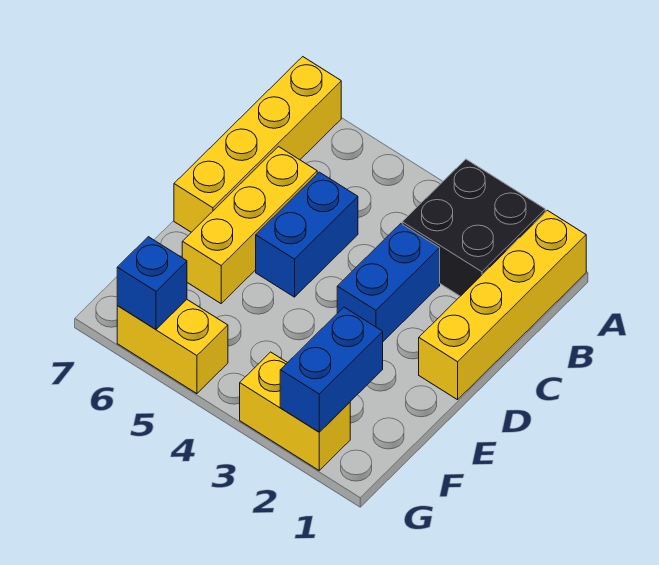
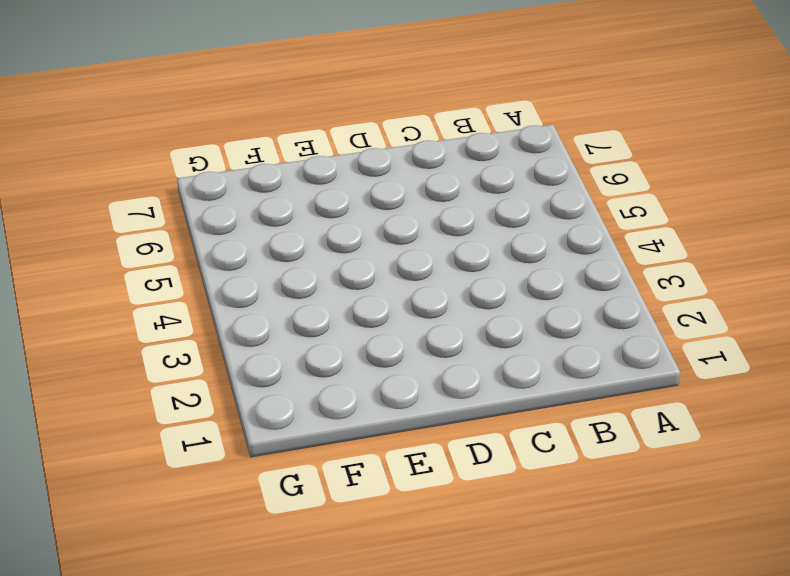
none -> yellow 1x4 brick [419,210,586,400]
none -> black 2x2 brick [402,159,545,296]

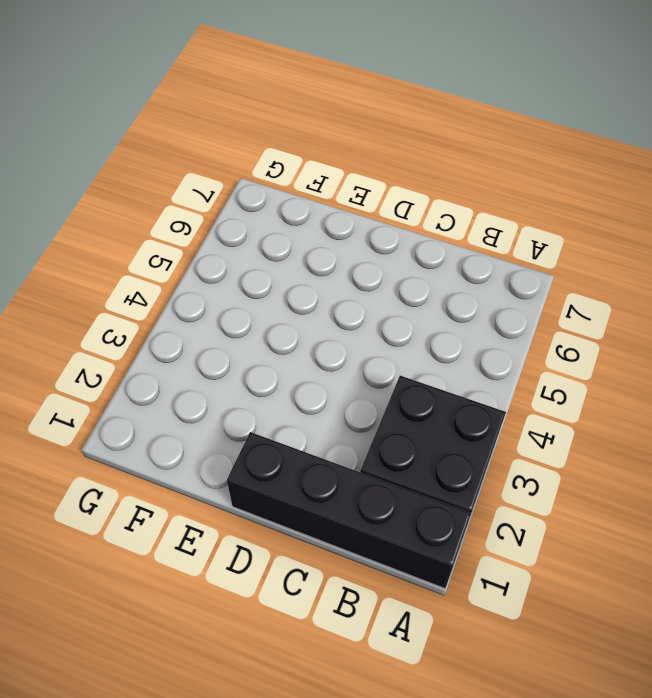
black 1x4 brick [227,432,471,588] -> yellow 1x4 brick [419,210,586,400]
none -> yellow 1x4 brick [174,57,341,232]
none -> blue 1x2 brick [337,224,440,341]

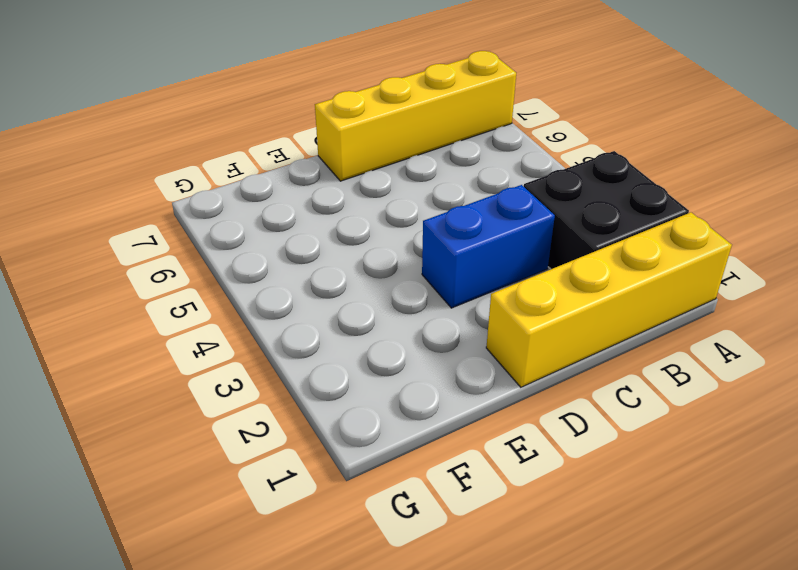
none -> blue 1x2 brick [256,172,358,297]
none -> yellow 1x3 brick [182,147,317,303]

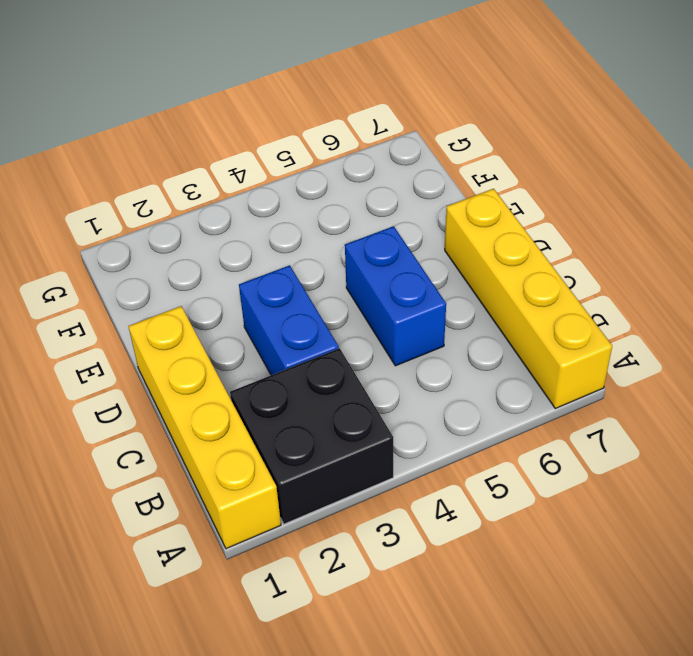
none -> yellow 1x3 brick [182,147,317,303]
none -> yellow 1x2 brick [240,352,350,470]

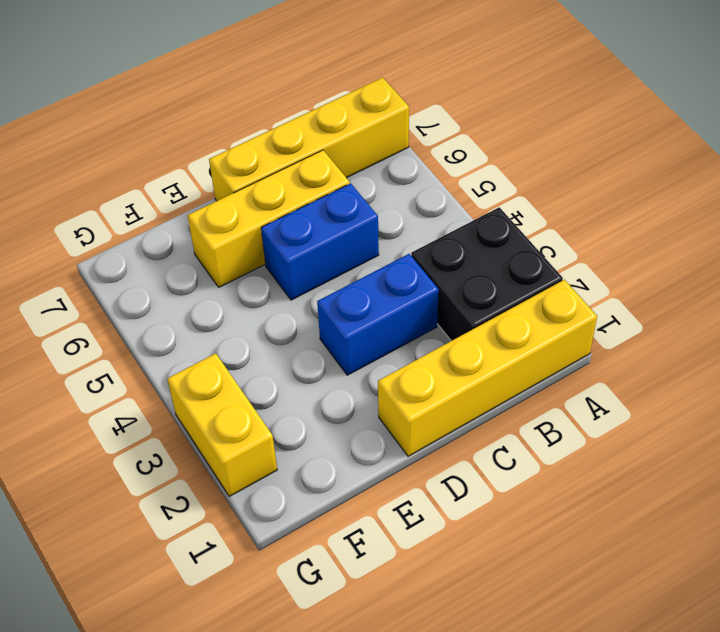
none -> yellow 1x2 brick [117,300,228,394]
none -> blue 1x2 brick [280,307,383,432]

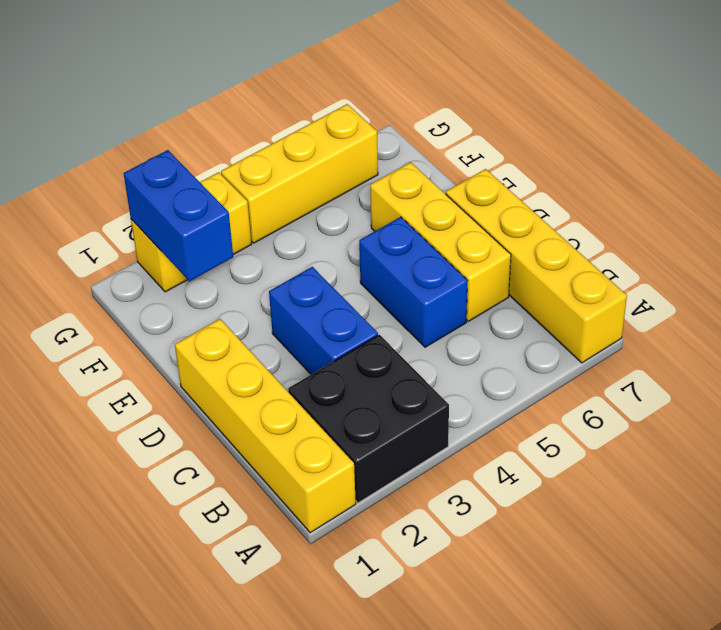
yellow 1x3 brick [221,104,378,243] -> yellow 1x2 brick [117,300,228,394]
none -> blue 1x1 brick [117,237,187,329]

